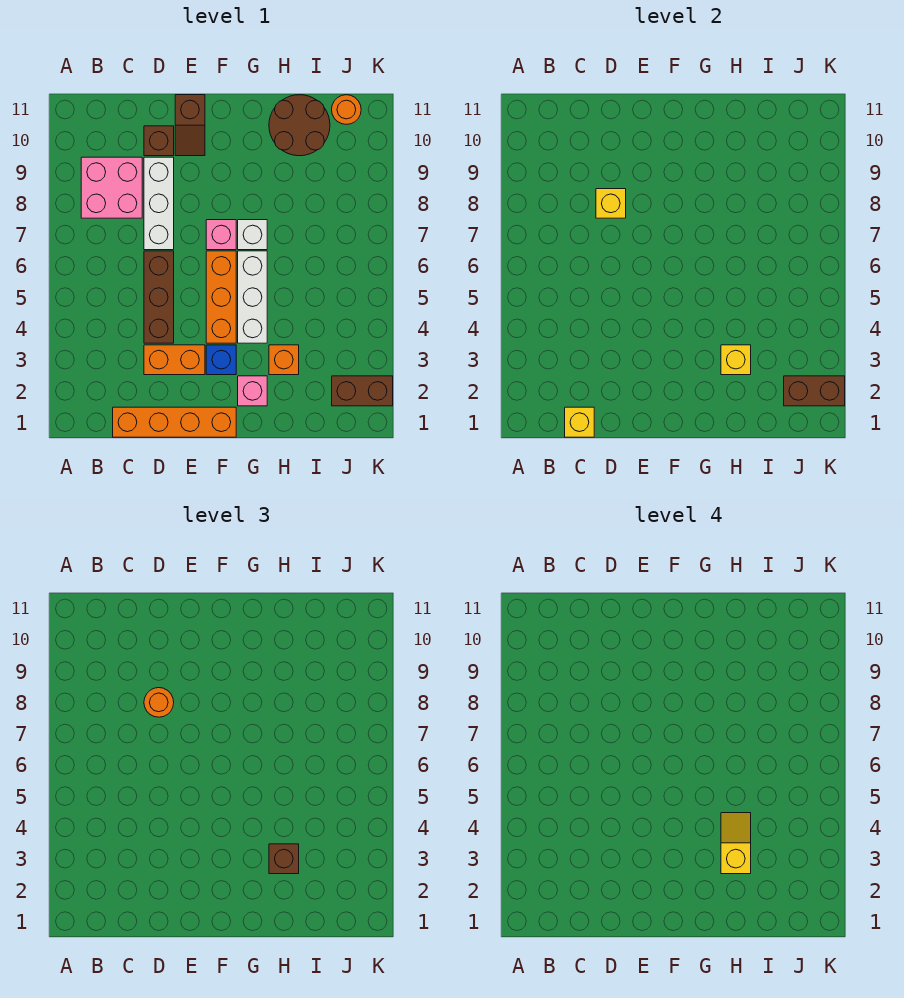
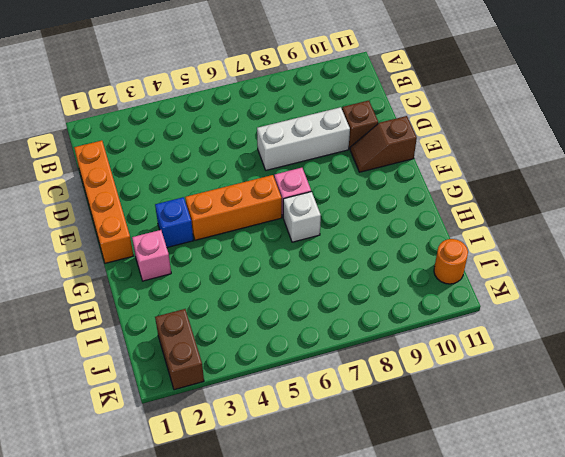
none -> pink 2x2 brick [81,157,142,218]
none -> orange 1x2 brick [144,345,205,375]
none -> brown 1x3 brick [144,251,174,343]

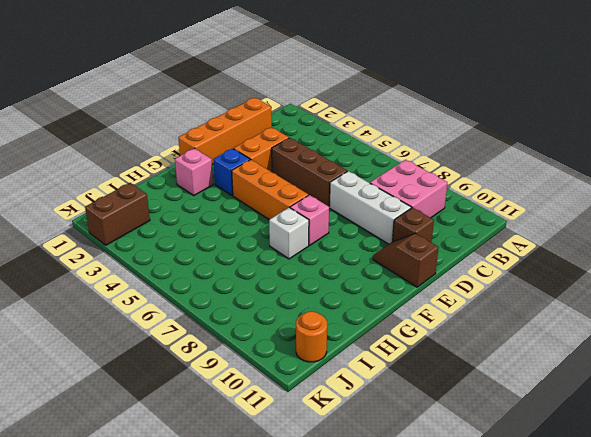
none -> white 1x3 brick [238,251,267,343]
none -> orange 1x1 brick [269,345,299,375]
none -> brown 2x2 round brick [269,95,330,156]

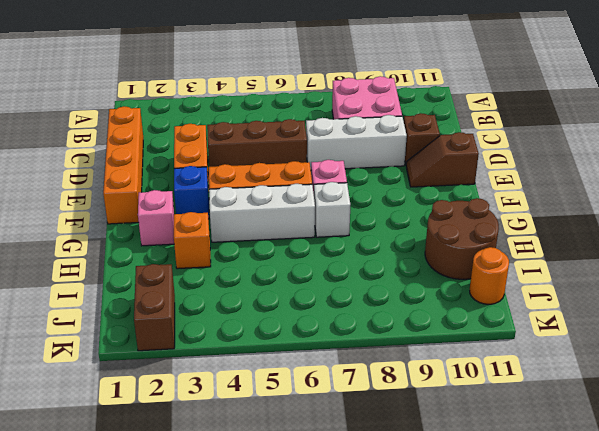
none -> yellow 1x1 brick [565,407,594,437]
none -> yellow 1x1 brick [596,189,626,218]
none -> yellow 1x1 brick [721,345,751,375]

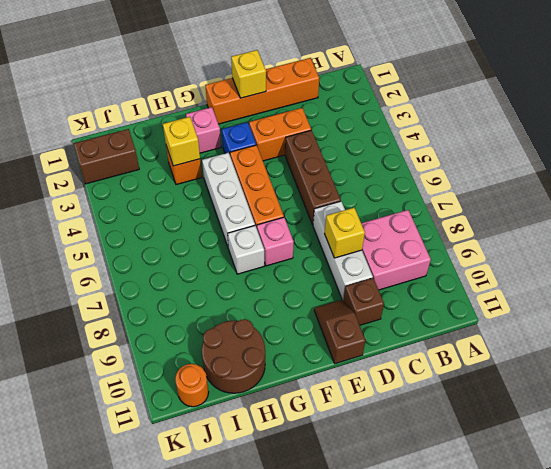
yellow 1x1 brick [231,50,266,98] -> yellow 1x1 brick moved to [565,407,594,437]
none -> brown 1x2 brick [784,376,845,406]
none -> orange 1x1 round brick [144,688,174,717]
none -> brown 1x1 brick [269,844,299,874]

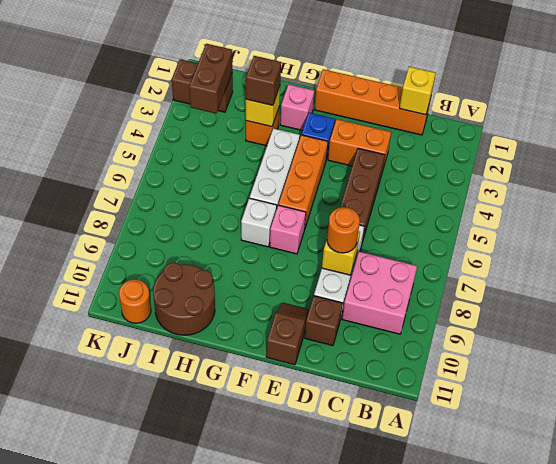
brown 1x2 brick [189,44,232,113] -> brown 1x2 brick turned to [784,376,845,406]
none -> yellow 1x2 slope [721,813,751,874]

